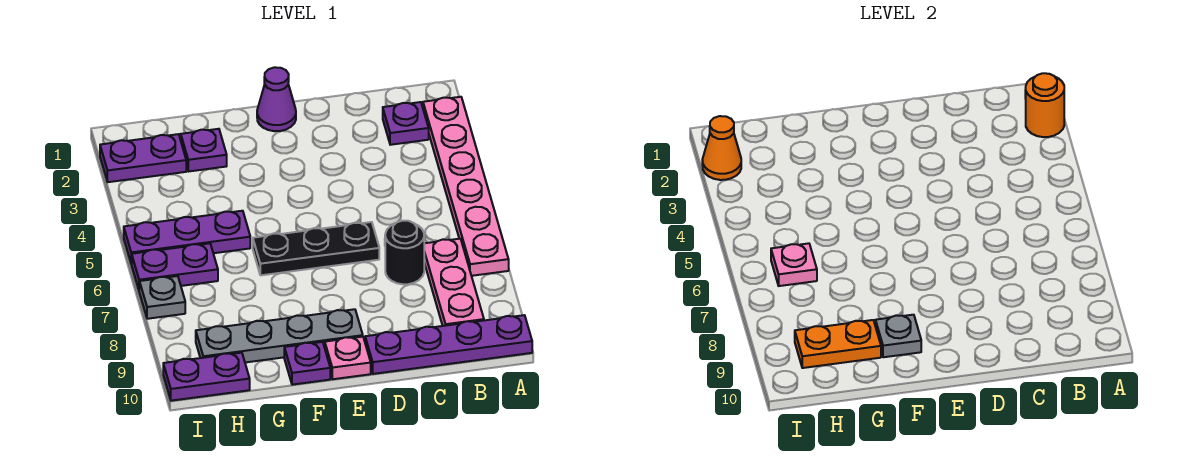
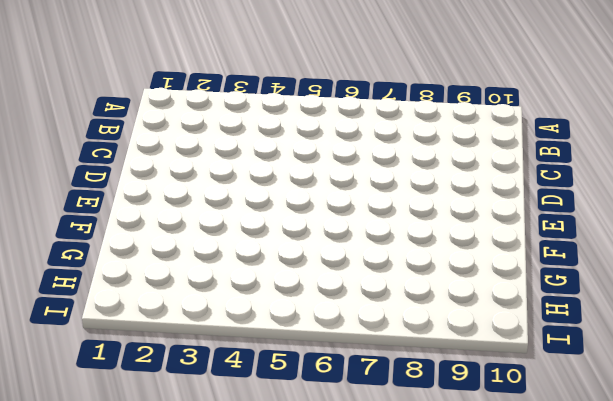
none -> pink 1x6 plate [423,97,509,276]
none -> purple 1x4 plate [365,315,532,374]
none -> purple 1x1 plate [383,102,429,145]

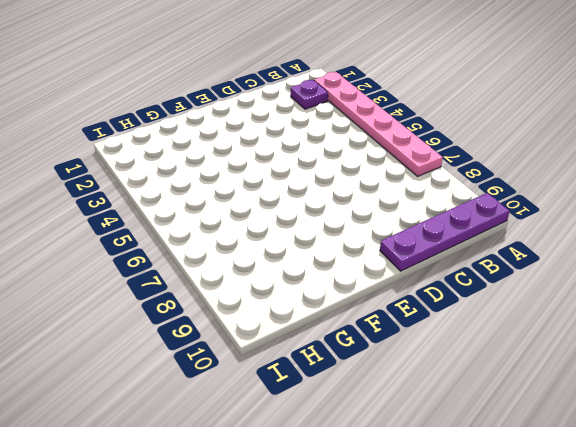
none -> pink 1x3 plate [424,239,484,326]
none -> black 1x1 round brick [385,221,424,284]
none -> black 1x3 plate [253,222,379,275]

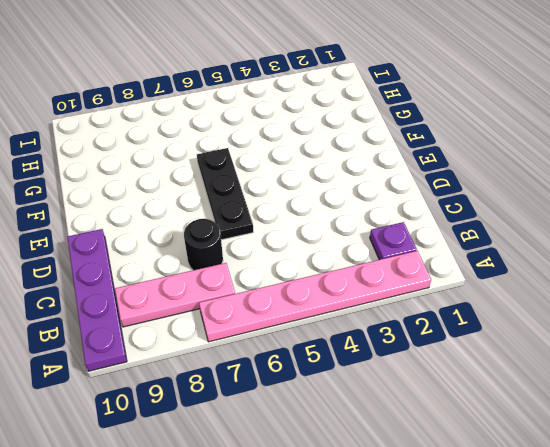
none -> purple 1x1 cone [257,67,296,131]
none -> grey 1x4 plate [196,309,363,362]
none -> pink 1x1 plate [325,337,371,379]

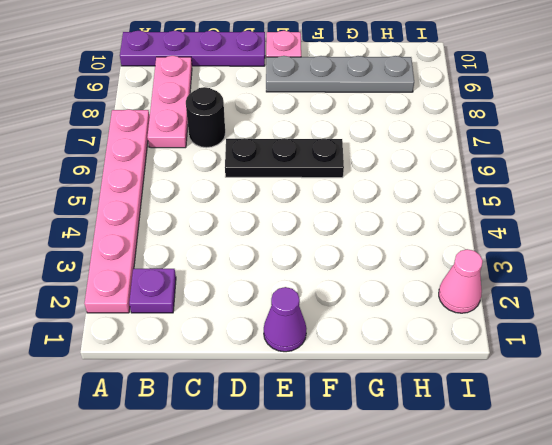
pink 1x1 cone [439,249,483,313] -> purple 1x2 plate [100,134,186,182]
none -> purple 1x1 plate [284,342,330,385]
none -> purple 1x1 plate [181,129,227,172]
none -> purple 1x3 plate [124,211,250,264]

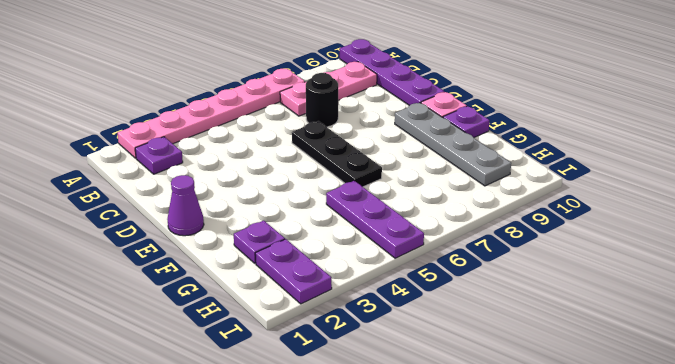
none -> purple 1x2 plate [132,243,218,289]
none -> purple 1x2 plate [163,353,250,401]
none -> grey 1x1 plate [139,276,185,319]

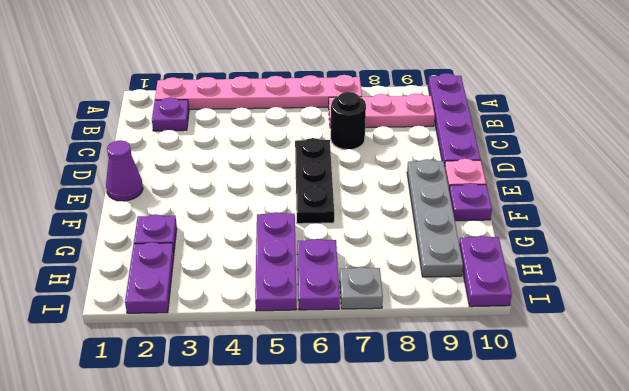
none -> orange 1x1 round brick [1026,73,1064,137]
none -> grey 1x1 plate [875,315,921,357]
none -> orange 1x2 plate [795,320,881,368]

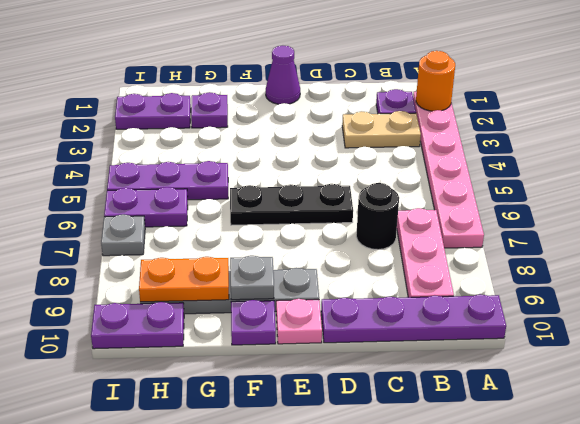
tan 1x2 plate [342,111,421,148] -> none
none -> pink 1x1 plate [771,243,817,286]
none -> orange 1x1 cone [702,116,741,180]

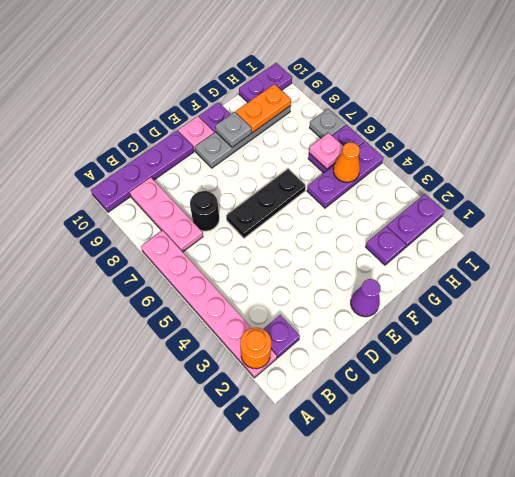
orange 1x1 cone [333,142,360,182] -> orange 1x1 cone moved to [702,116,741,180]

